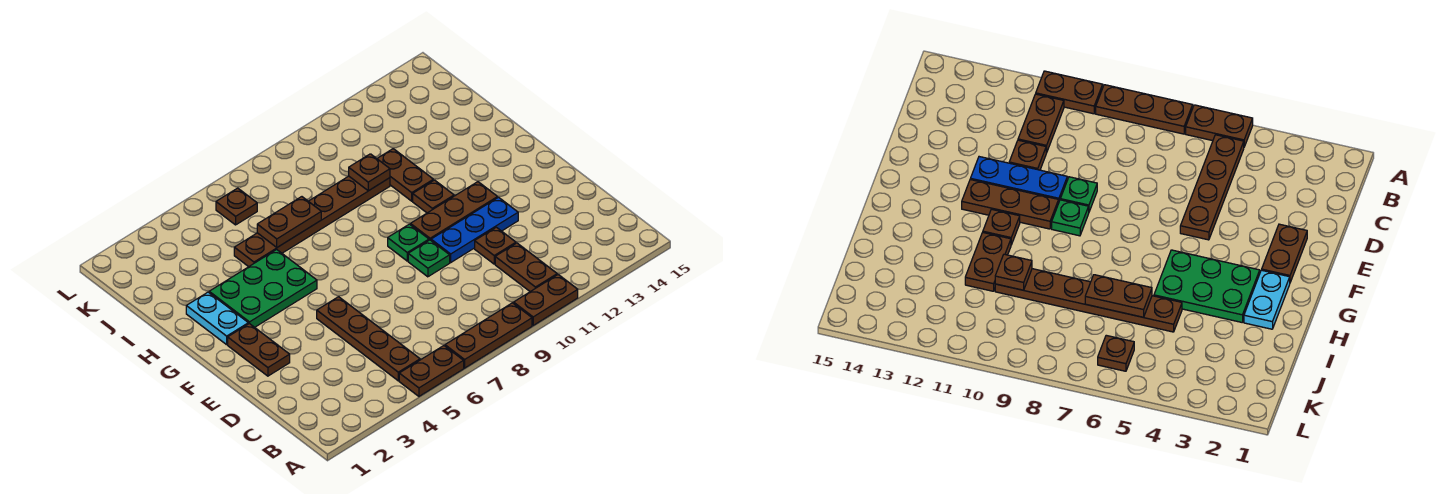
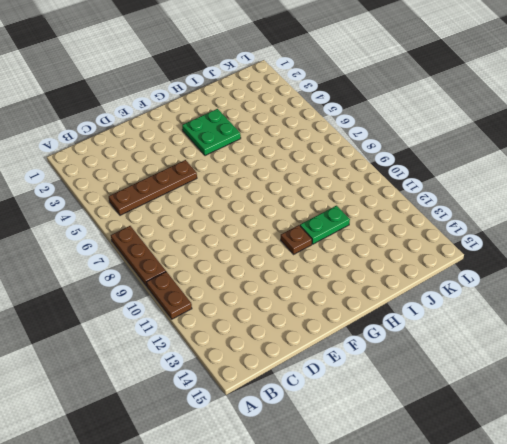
green 2x2 plate [182,109,241,156] -> green 2x3 plate [209,250,317,327]
green 1x2 plate [300,206,350,244] -> brown 1x2 plate [377,149,433,201]
none -> brown 1x2 plate [399,346,464,396]
none -> brown 1x2 plate [495,243,557,292]
none -> brown 1x1 plate [475,227,516,264]

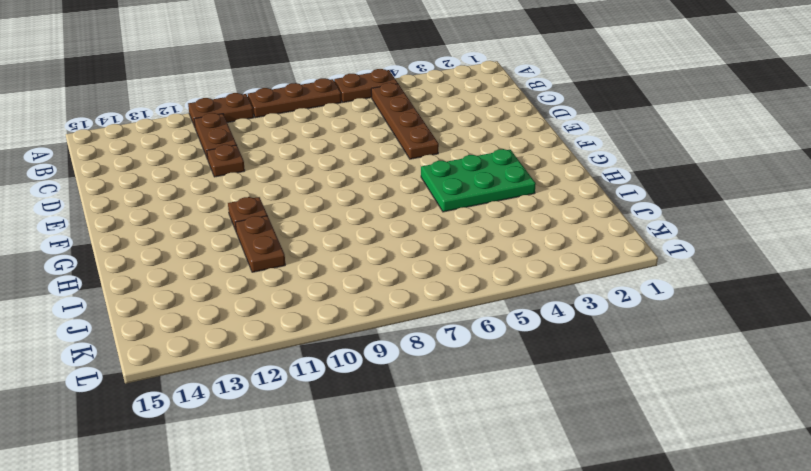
none -> brown 1x2 plate [228,324,290,376]
none -> green 1x1 plate [408,240,450,277]
none -> blue 1x3 plate [431,197,518,262]

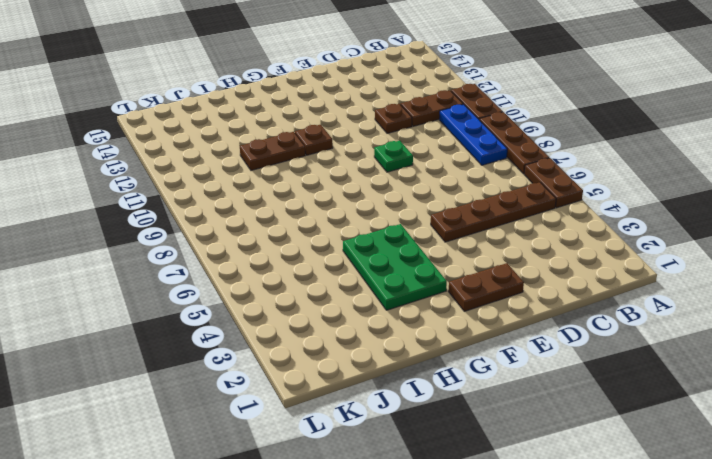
blue 1x3 plate [439,104,507,165] -> blue 1x3 plate moved to [431,197,518,262]
none -> green 1x1 plate [388,224,429,261]
none -> brown 1x3 plate [410,182,498,240]
none -> cyan 1x2 plate [186,292,248,345]

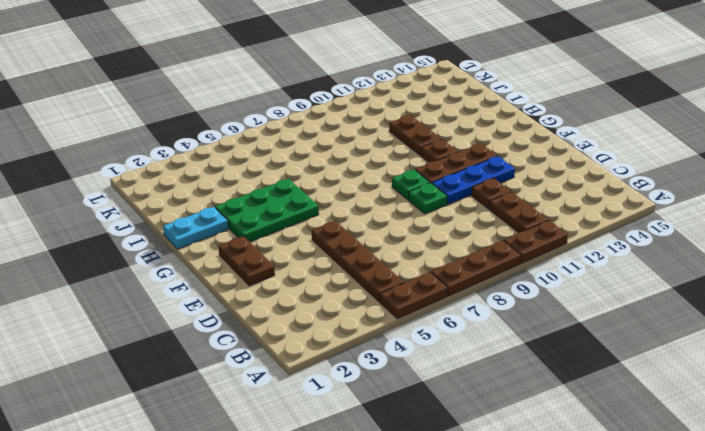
cyan 1x2 plate [163,207,228,249] -> cyan 1x2 plate turned to [186,292,248,345]
none -> brown 1x6 plate [234,176,390,267]
none -> brown 1x1 plate [216,188,257,225]
none -> brown 1x2 plate [257,197,321,247]

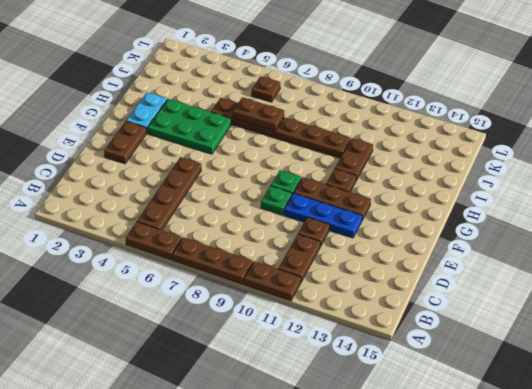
none -> brown 1x1 plate [349,154,390,191]

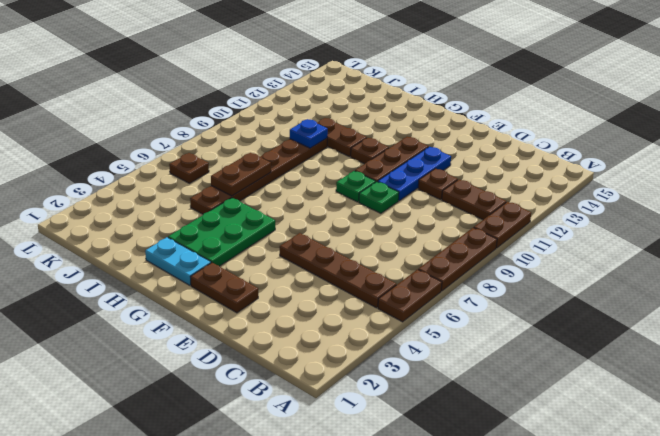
blue 1x1 plate [290,119,328,148] -> brown 1x1 plate [349,154,390,191]

